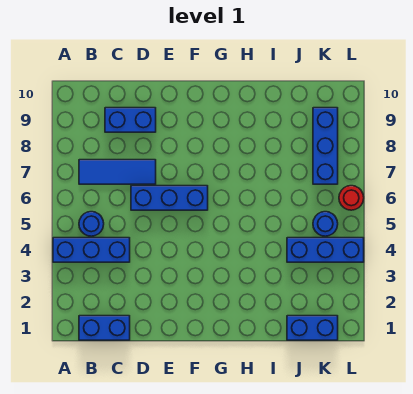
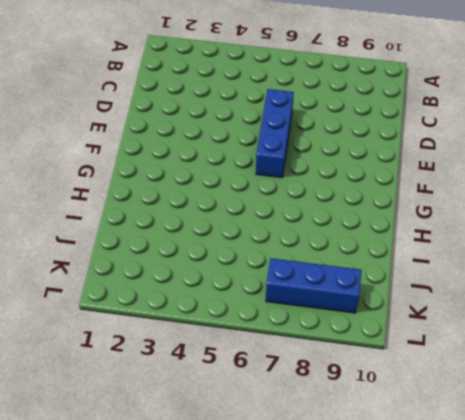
none -> blue 1x3 brick [53,238,130,262]
none -> blue 1x2 brick [79,316,130,340]

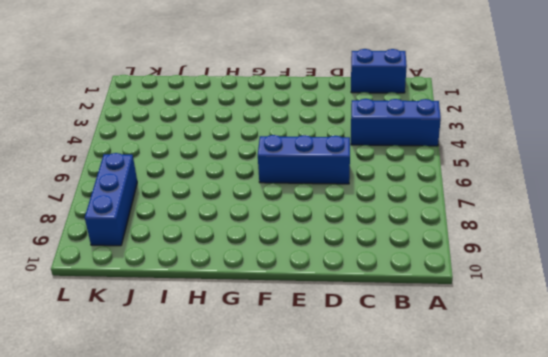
none -> blue 1x1 round brick [79,212,104,236]
none -> blue 1x3 tile [79,160,156,184]

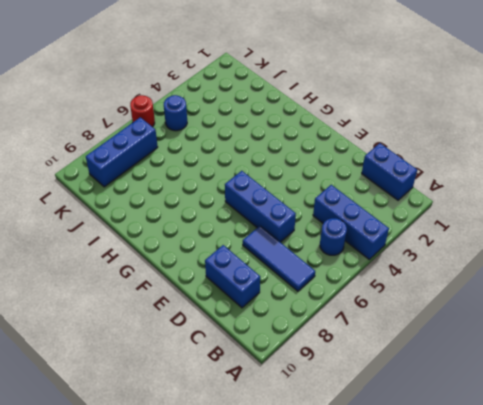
none -> blue 1x2 brick [287,316,338,340]
none -> blue 1x3 brick [287,238,364,262]

